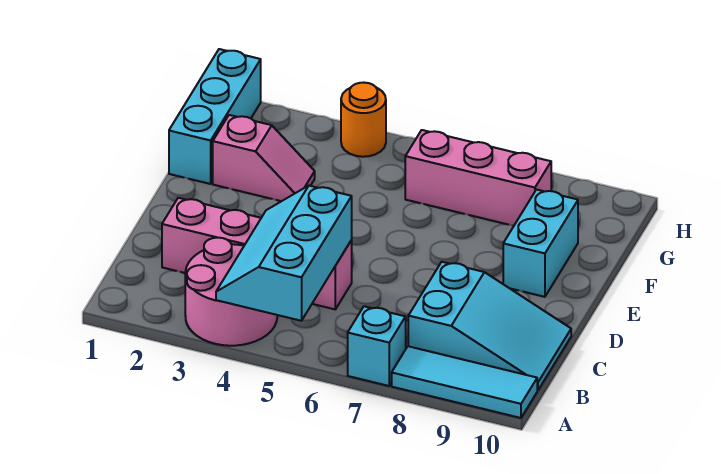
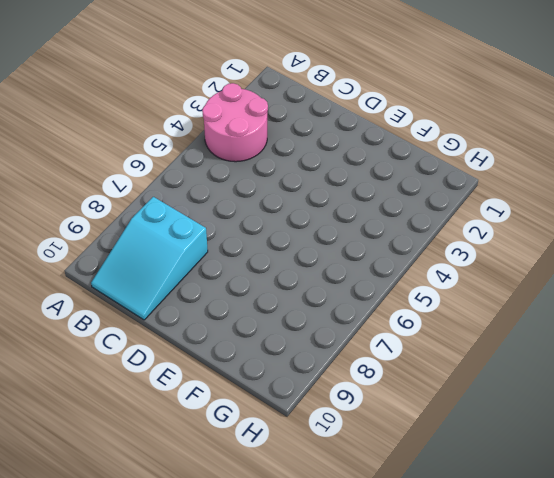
none -> cyan 1x1 brick [348,306,406,386]
none -> cyan 1x3 tile [392,346,537,418]

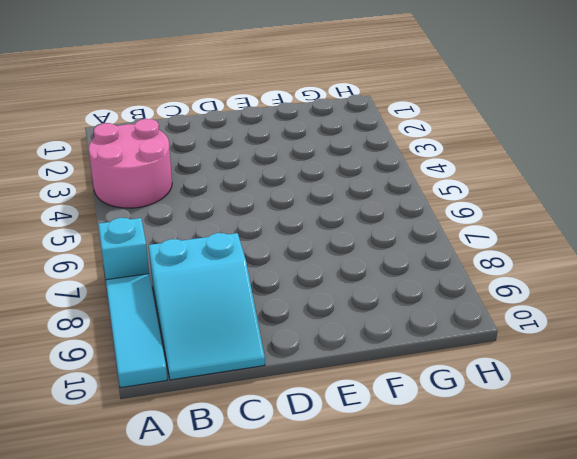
none -> pink 1x4 brick [162,198,352,309]
none -> cyan 1x2 brick [503,190,578,297]

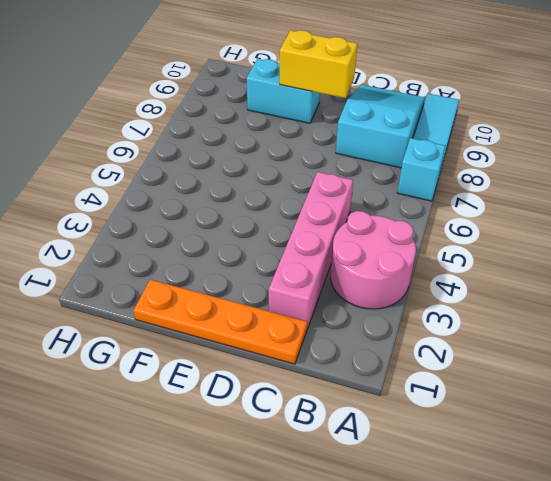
orange 1x4 plate [134,280,307,364] -> cyan 1x3 brick [169,49,261,184]
yellow 1x2 brick [280,30,357,98] -> none
none -> pink 1x2 slope [213,115,315,201]
none -> pink 1x3 brick [405,130,551,226]

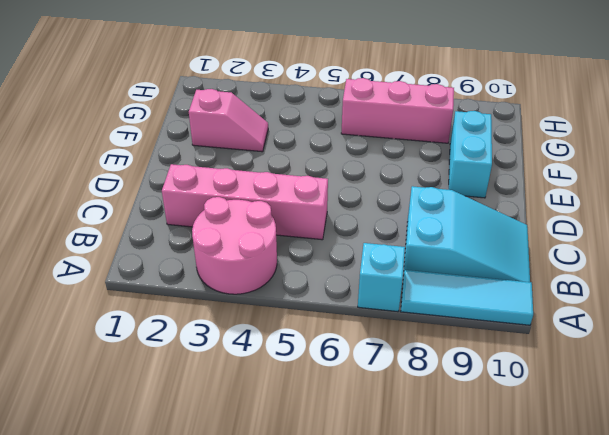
none -> cyan 1x3 brick [169,49,261,184]
none -> orange 1x1 round brick [341,82,386,157]

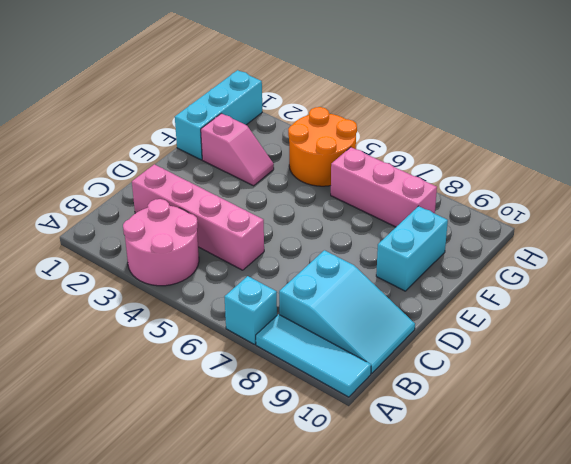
orange 2x2 round brick [288,107,357,186] -> orange 1x1 round brick [341,82,386,157]
none -> cyan 2x3 slope [216,186,352,321]

